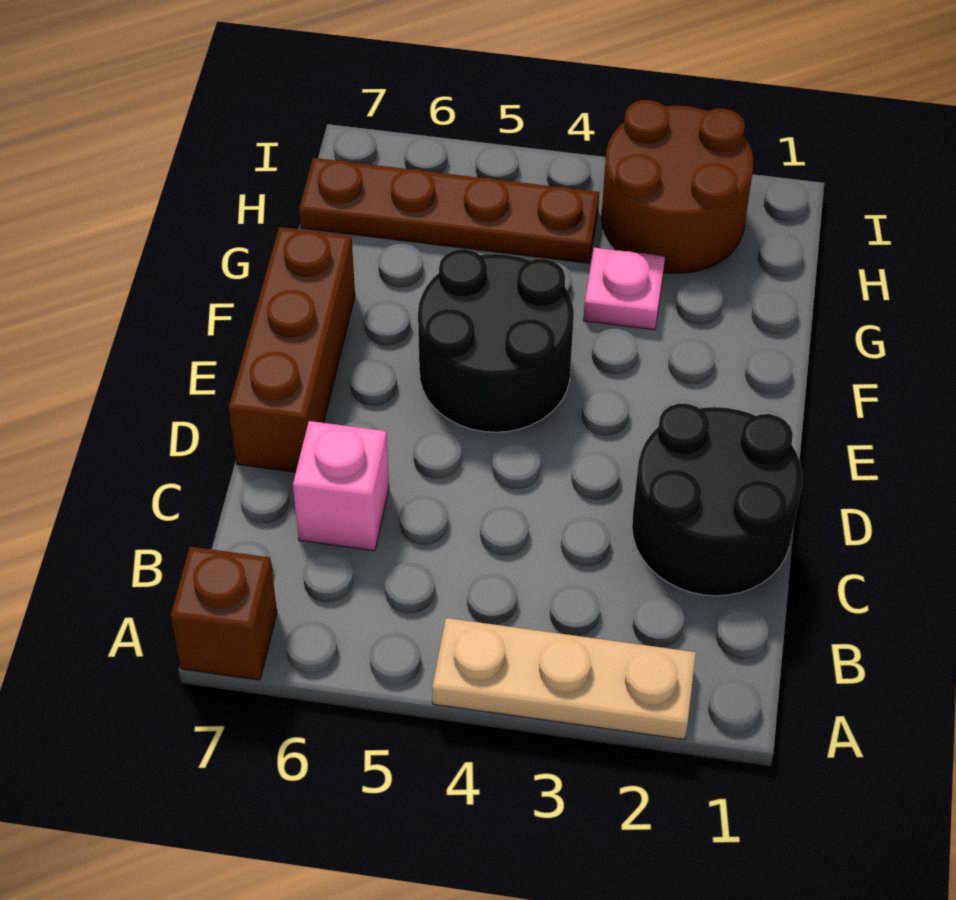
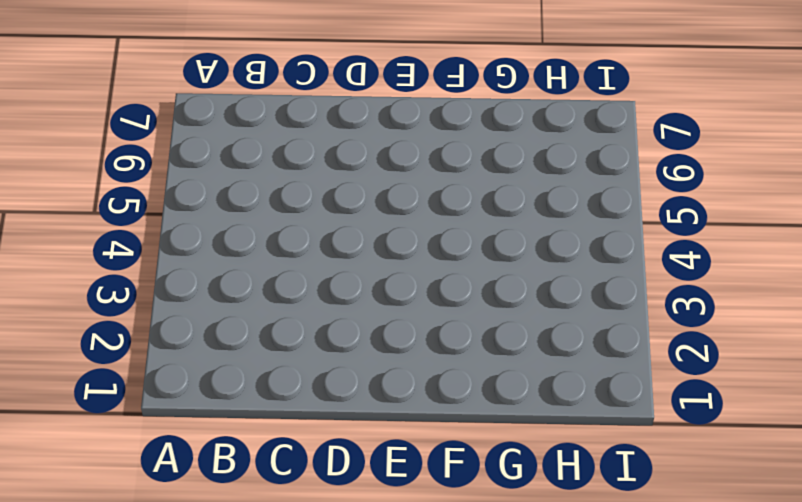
none -> tan 1x3 plate [432,618,696,740]
none -> brown 1x1 brick [171,547,277,680]

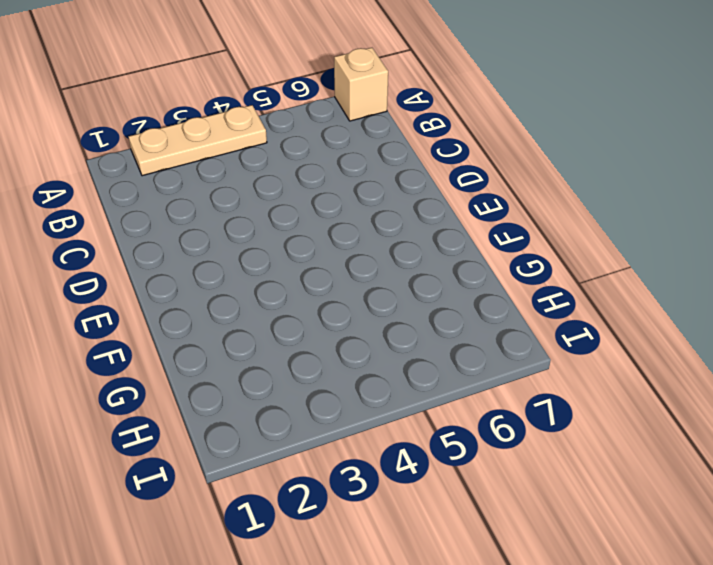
tan 1x1 brick [334,48,388,121] -> brown 1x1 brick [171,547,277,680]
none -> black 2x2 round brick [632,404,802,596]
none -> pink 1x1 brick [293,421,389,551]

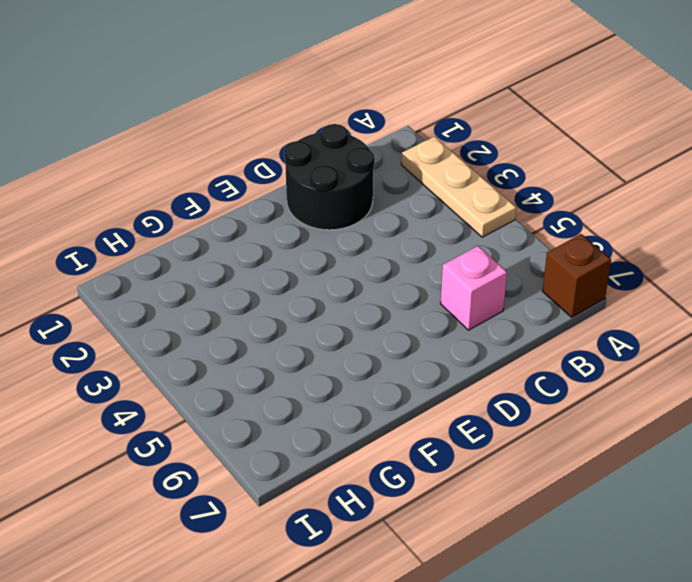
none -> brown 1x3 brick [229,227,355,472]
none -> black 2x2 round brick [418,249,574,432]

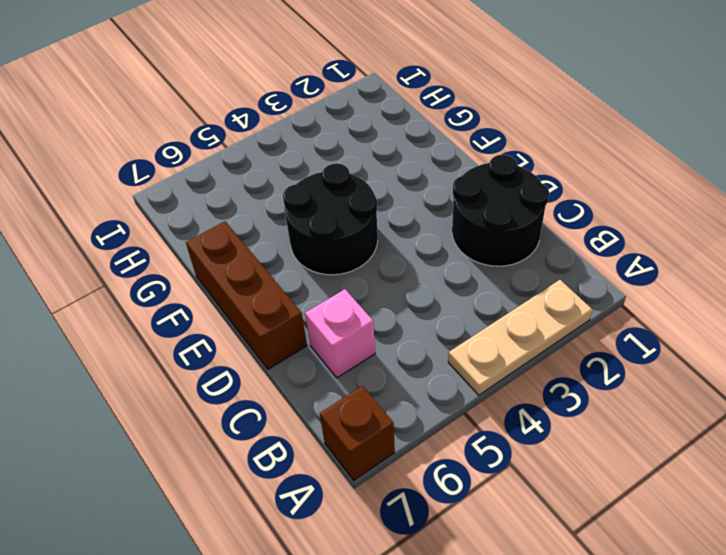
none -> pink 1x1 plate [583,248,665,330]
none -> brown 2x2 round brick [601,100,753,273]

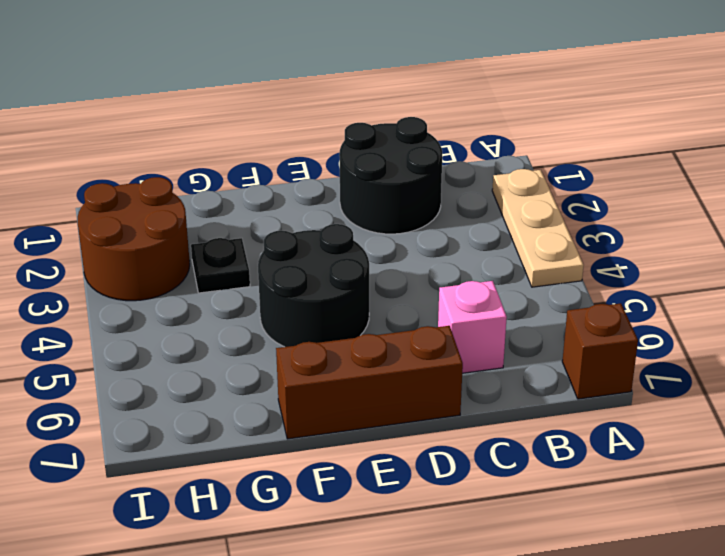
black 1x1 plate [191,238,250,293] -> pink 1x1 plate [583,248,665,330]
none -> brown 1x4 plate [299,158,599,263]

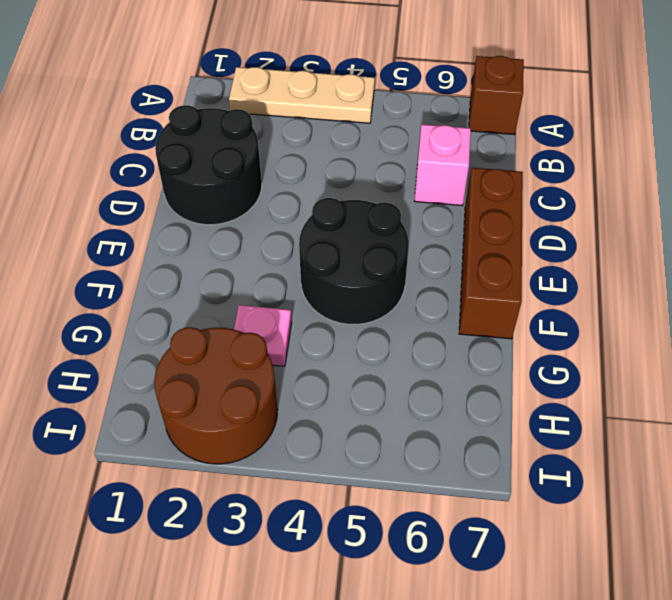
none -> brown 1x4 plate [299,158,599,263]

